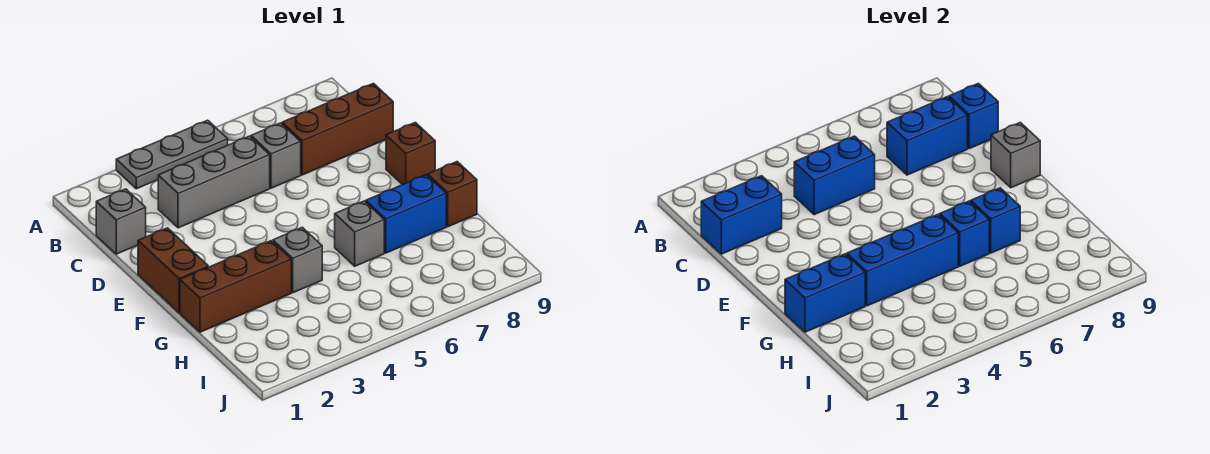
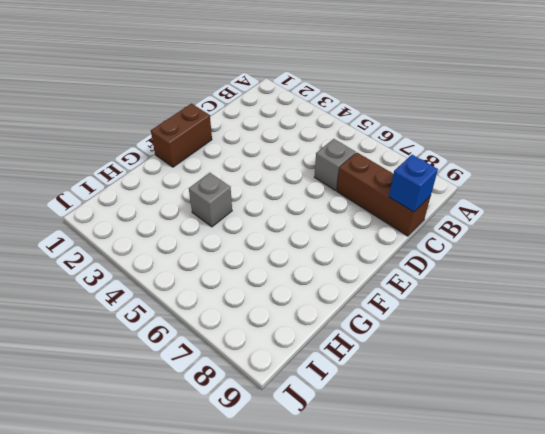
none -> grey 1x3 plate [116,120,228,189]
none -> grey 1x1 brick [96,189,146,254]
none -> grey 1x3 brick [158,136,270,228]

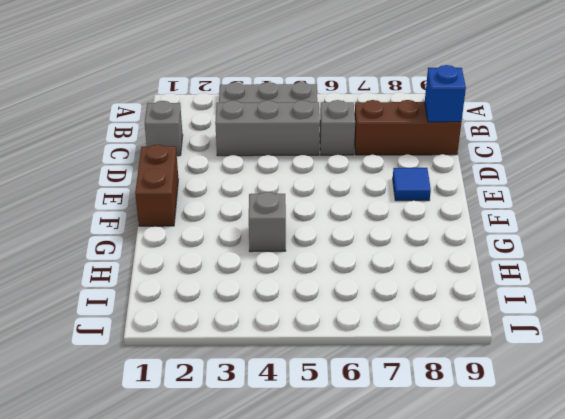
blue 1x1 tile [393,168,431,201] -> none
none -> brown 1x1 brick [386,122,435,185]
none -> brown 1x3 brick [180,241,291,332]
none -> grey 1x1 brick [335,201,384,266]

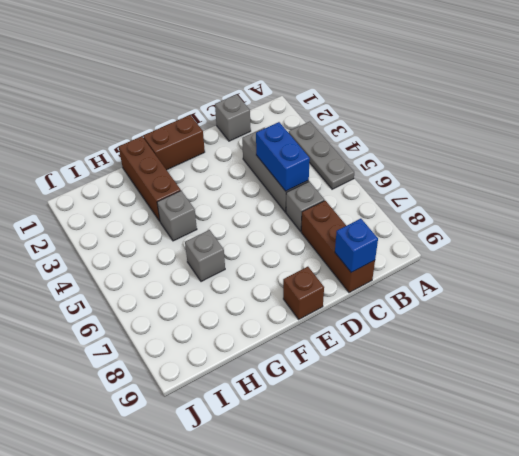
none -> blue 1x2 brick [366,175,446,253]
none -> brown 1x1 brick [428,162,477,227]
none -> blue 1x2 brick [701,176,782,254]

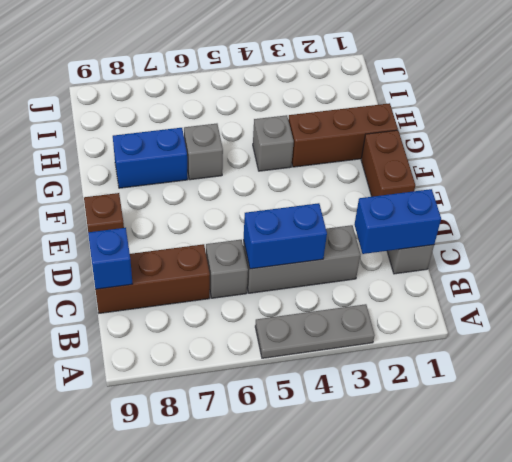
none -> brown 1x1 brick [428,162,477,227]
none -> blue 1x2 brick [887,97,967,175]
none -> grey 1x1 brick [991,122,1040,188]

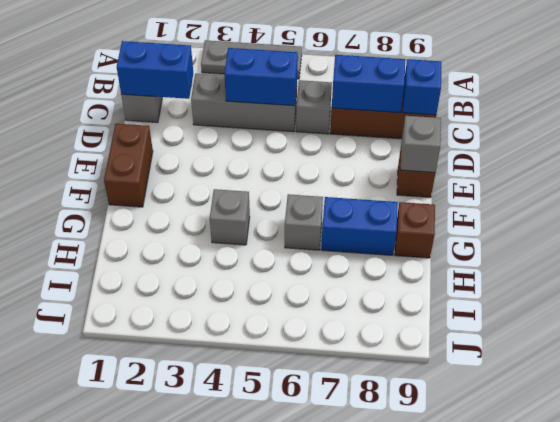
none -> brown 1x3 brick [180,241,291,332]
none -> blue 1x2 brick [785,254,865,332]
none -> blue 1x3 brick [847,214,958,306]

